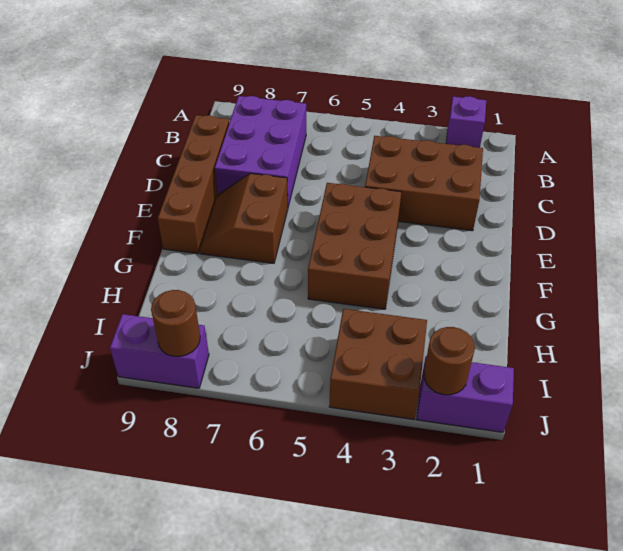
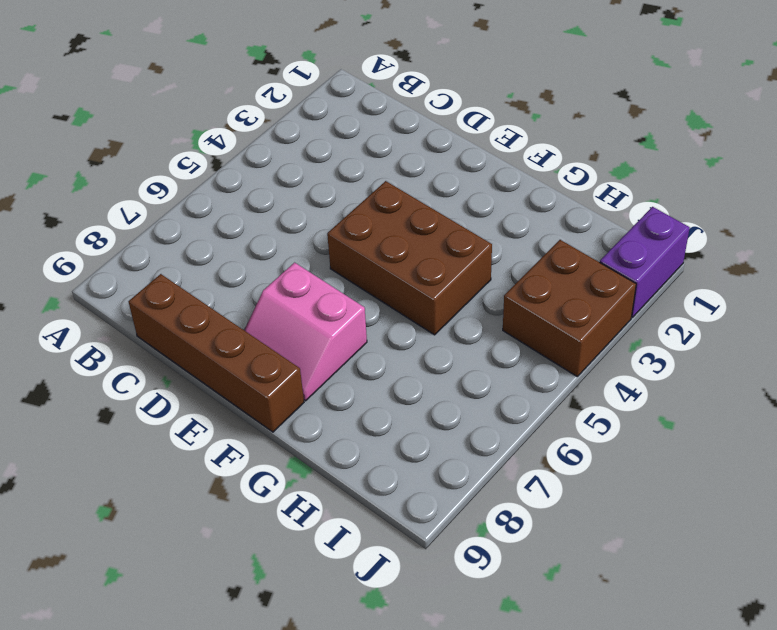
pink 2x2 slope [244,263,367,401] -> brown 2x2 slope [200,173,288,263]
none -> purple 1x1 brick [446,96,486,148]
none -> purple 2x3 brick [215,96,306,207]

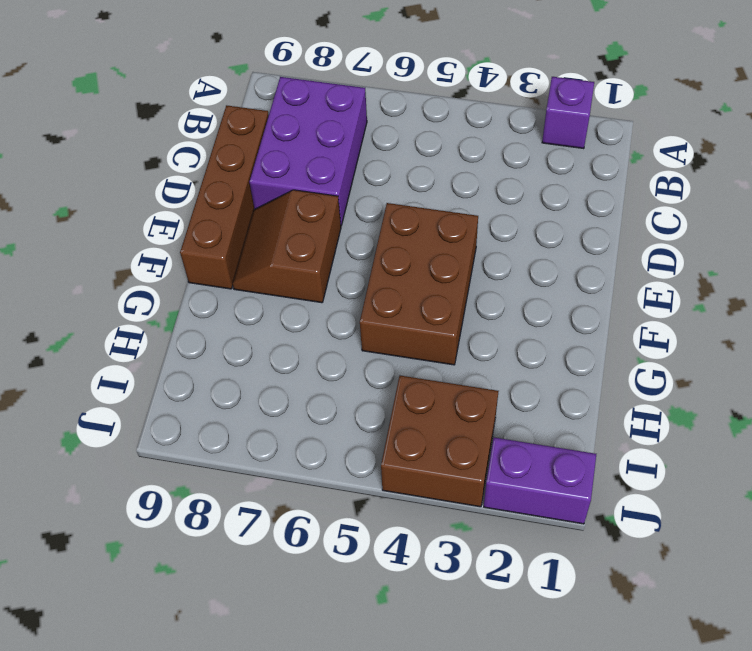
none -> brown 2x3 brick [365,136,483,231]
none -> purple 1x2 brick [110,314,209,388]

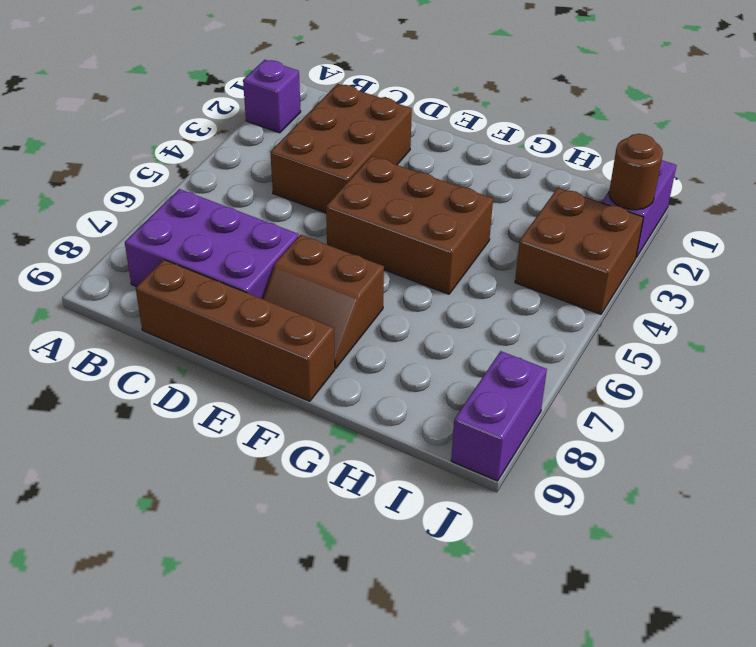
none -> brown 1x1 round brick [151,290,200,356]

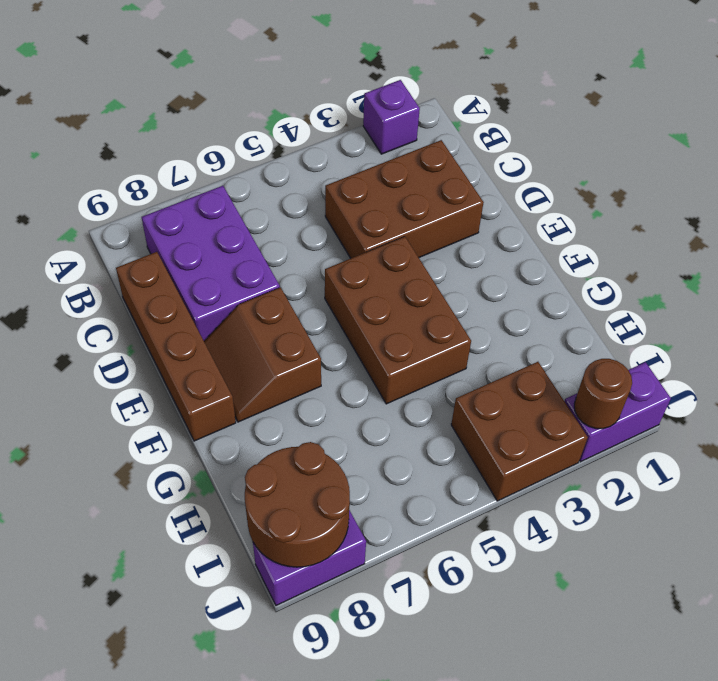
brown 2x2 round brick [245,442,350,567] -> brown 1x1 round brick [151,290,200,356]

